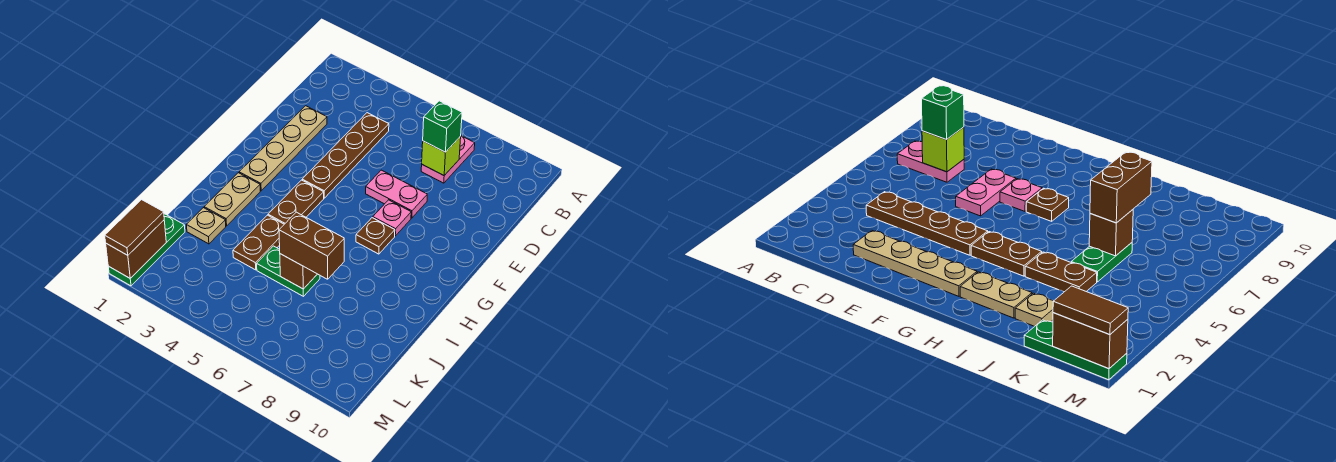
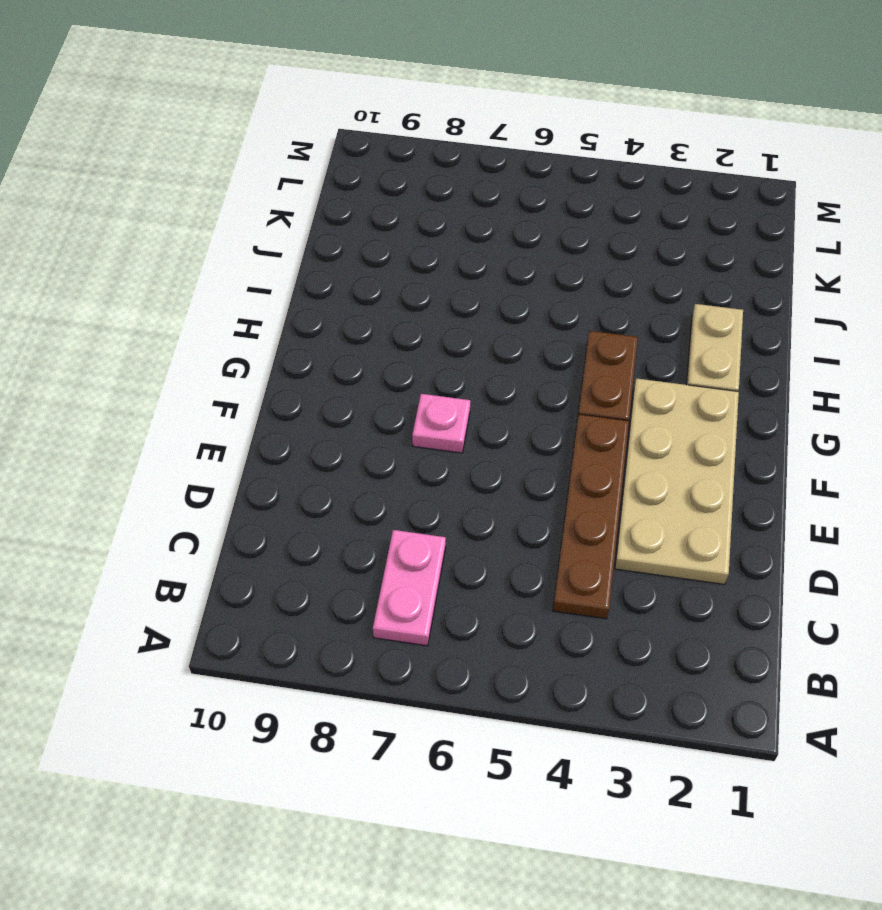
tan 2x4 plate [615,378,739,584] -> tan 1x4 plate [239,106,327,191]
none -> pink 1x2 plate [366,170,427,218]
none -> brown 1x1 plate [356,218,395,254]
none -> brown 1x2 plate [233,215,284,270]

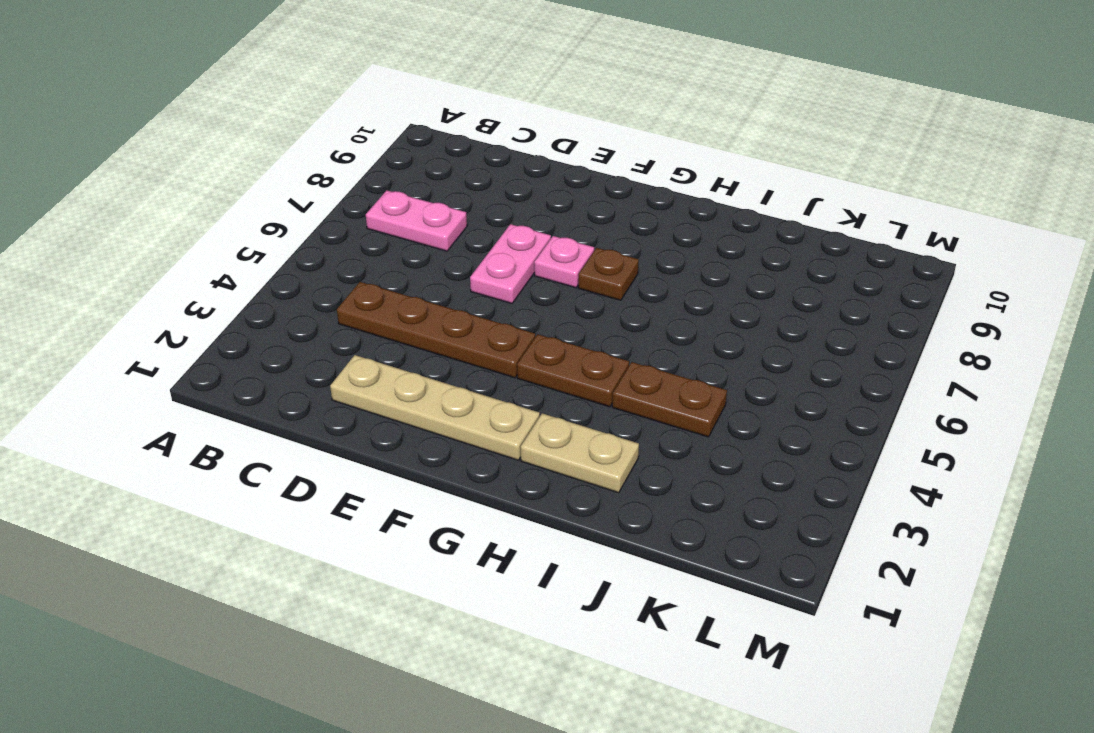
none -> tan 1x1 plate [187,208,226,244]
none -> green 1x2 plate [257,246,320,296]
none -> green 1x3 plate [108,214,185,286]

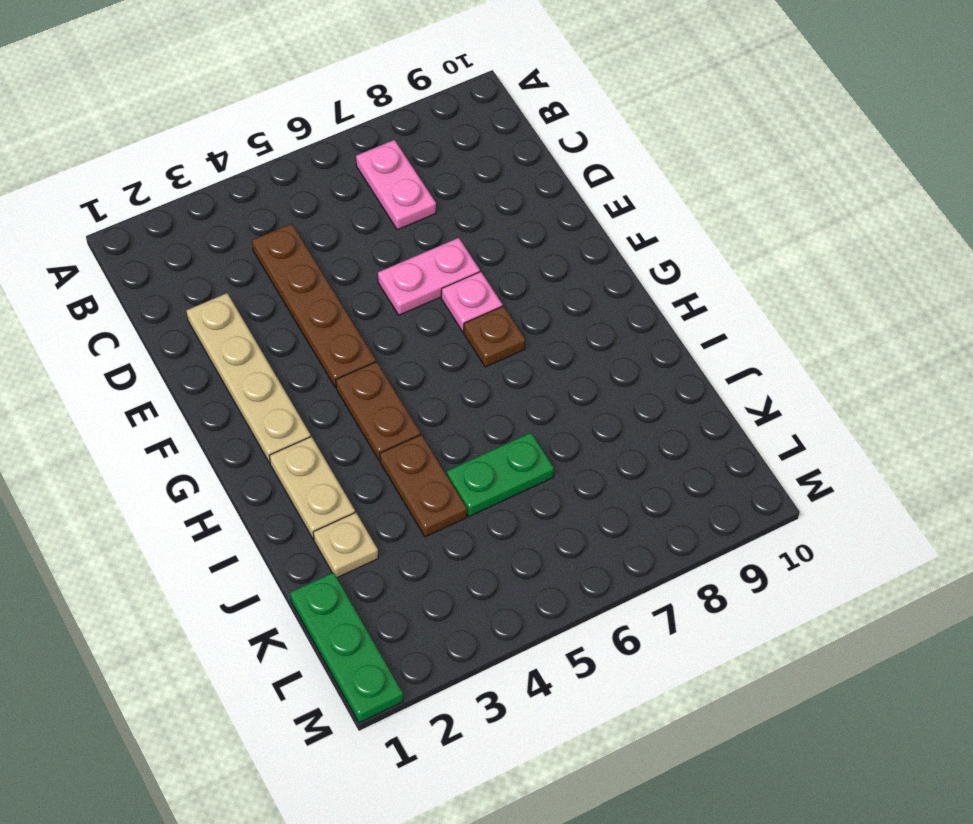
none -> lime 1x1 brick [422,136,461,175]
none -> brown 1x1 brick [280,254,317,289]
none -> brown 1x2 brick [106,220,166,278]

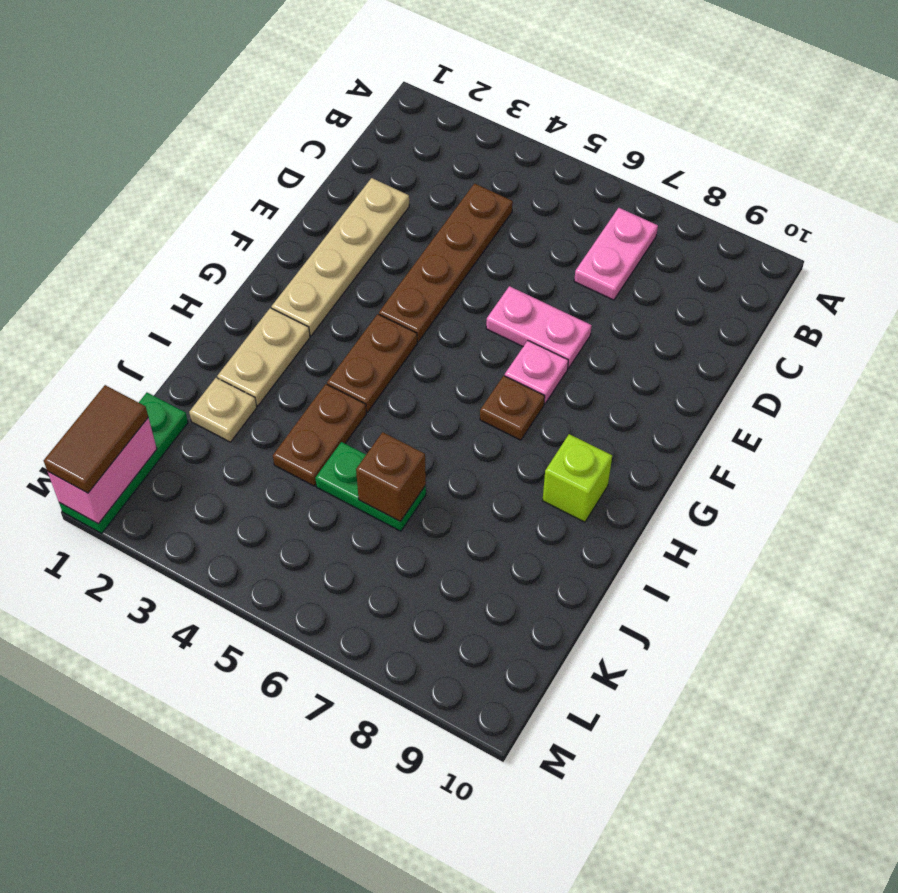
lime 1x1 brick [542,434,612,522] -> lime 1x1 brick moved to [422,136,461,175]
pink 1x2 brick [48,418,157,524] -> brown 1x2 brick [106,220,166,278]
none -> green 1x1 brick [423,101,462,152]
none -> brown 1x2 brick [279,212,344,279]

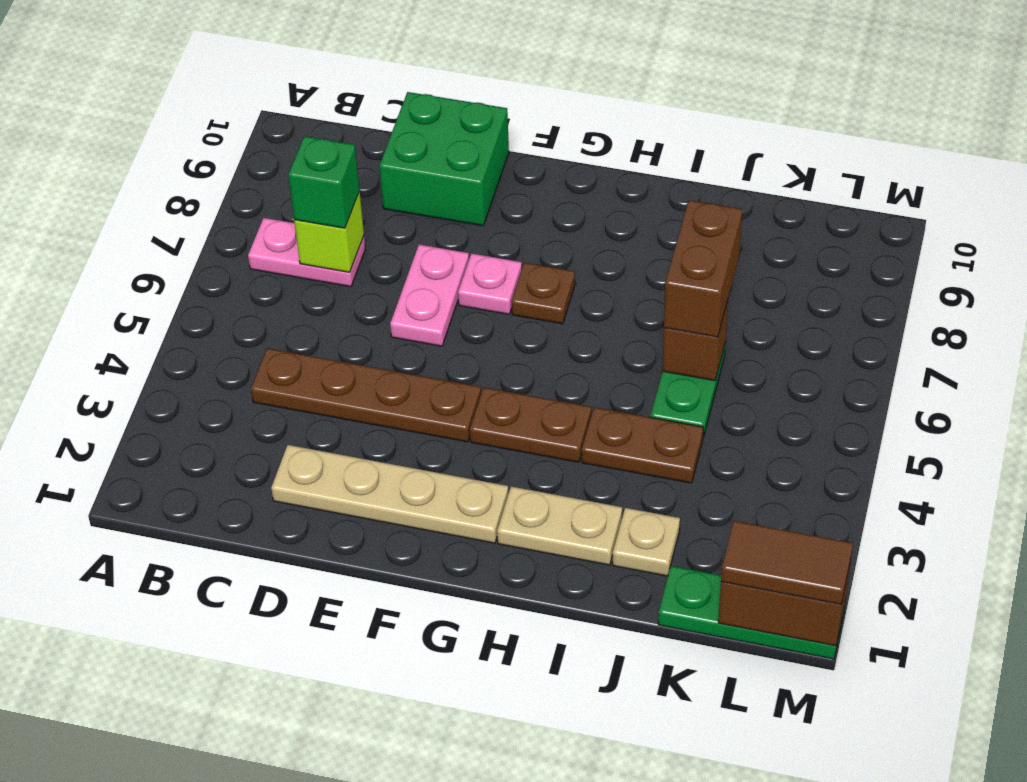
green 2x2 brick [379,92,509,226] -> none

